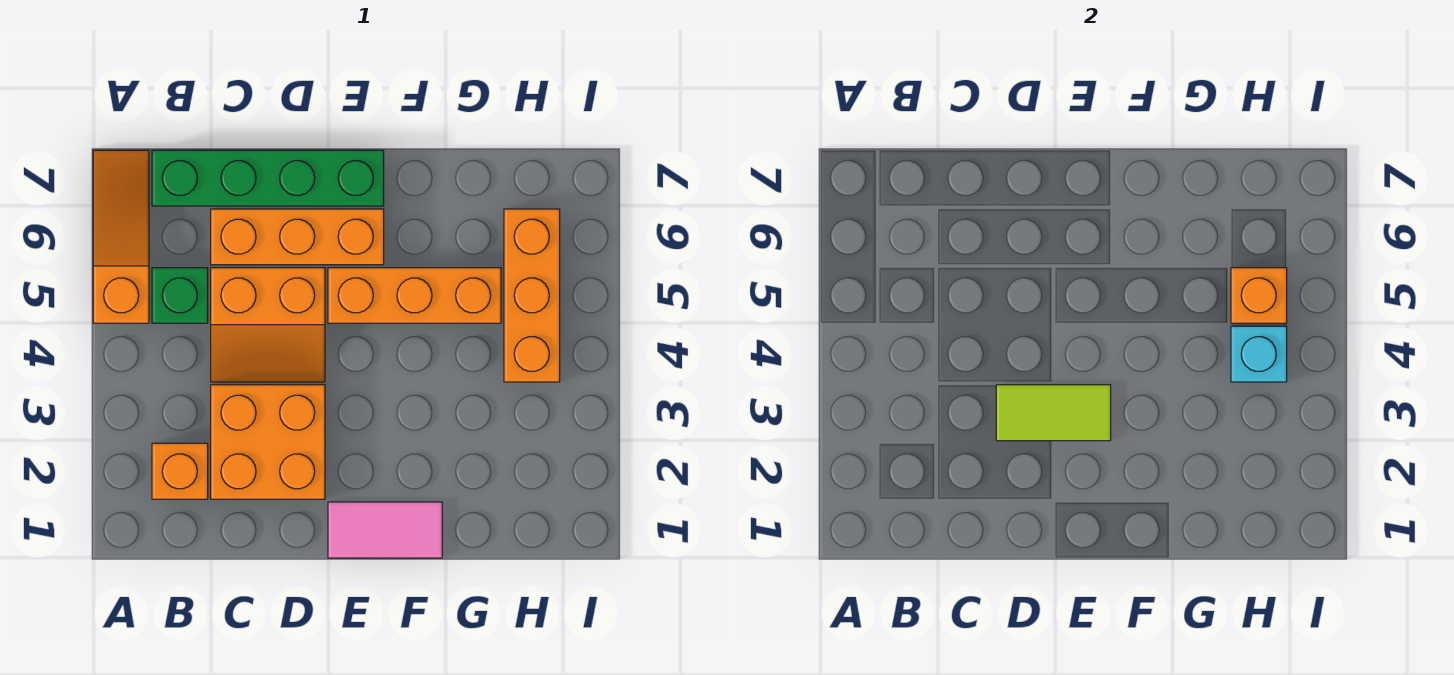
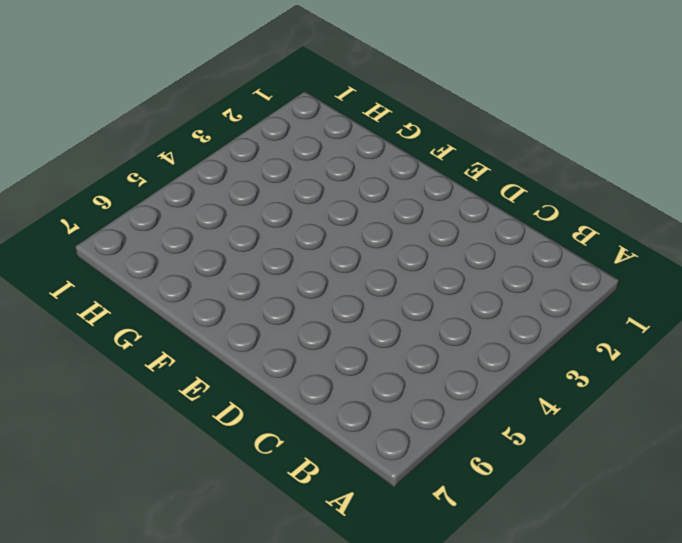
none -> orange 1x3 slope [93,150,149,323]
none -> orange 1x1 brick [152,443,208,499]
none -> green 1x1 brick [152,268,208,323]

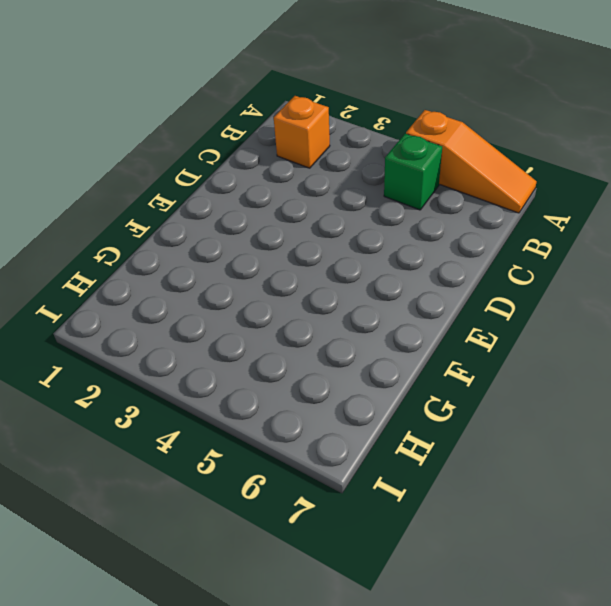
none -> green 1x4 brick [152,150,384,206]
none -> orange 2x2 brick [211,385,325,499]
none -> orange 2x2 slope [211,268,325,382]

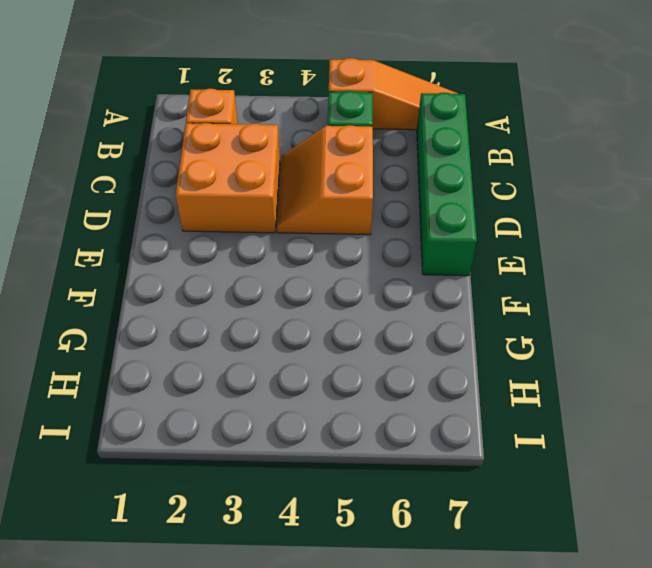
none -> orange 1x3 brick [211,209,384,265]
none -> pink 1x2 tile [328,502,442,558]
none -> orange 1x3 brick [328,268,501,323]

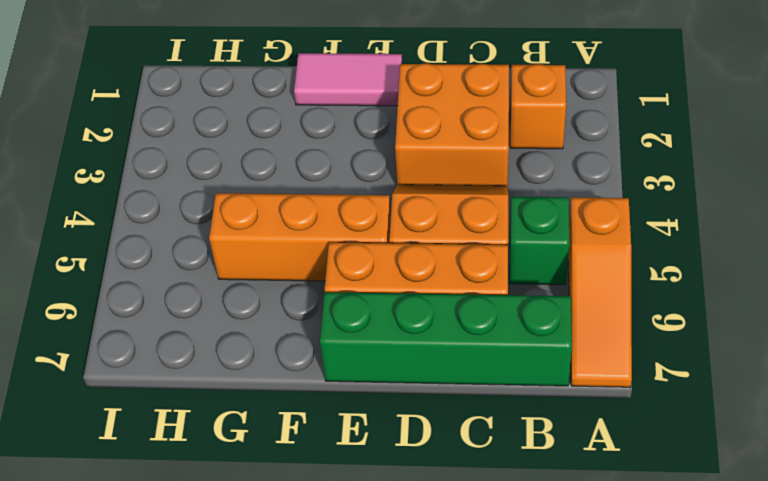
none -> orange 1x3 brick [504,209,560,382]
none -> lime 1x2 tile [996,385,1111,441]
none -> cyan 1x1 brick [1231,326,1287,382]

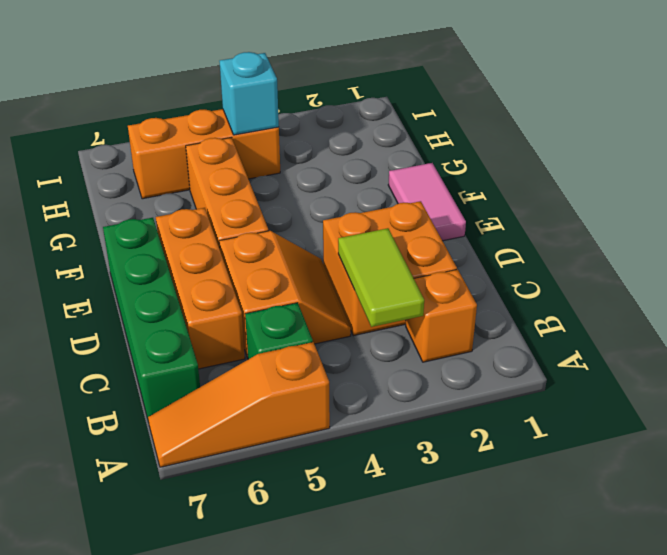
lime 1x2 tile [338,228,424,327] -> lime 1x2 tile moved to [996,385,1111,441]
none -> orange 1x1 brick [1231,268,1287,323]

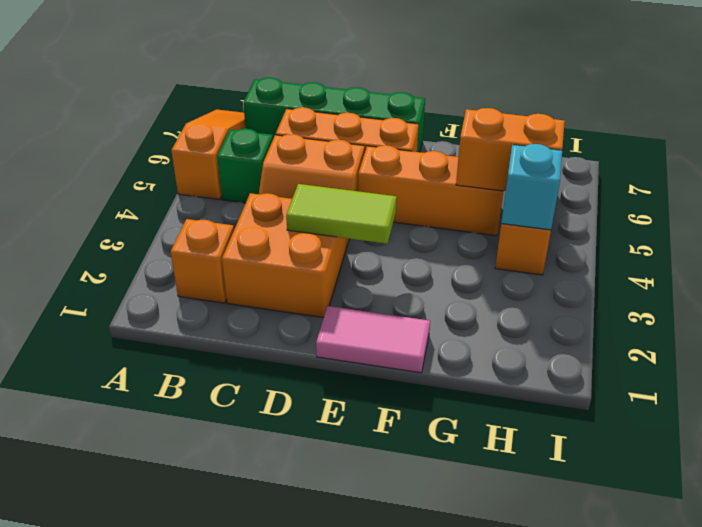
orange 1x2 brick [456,108,565,191] -> orange 1x1 brick [1231,268,1287,323]

